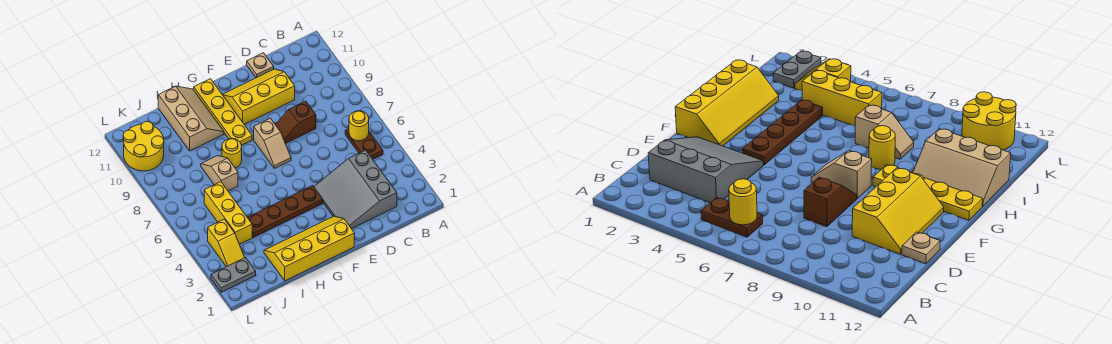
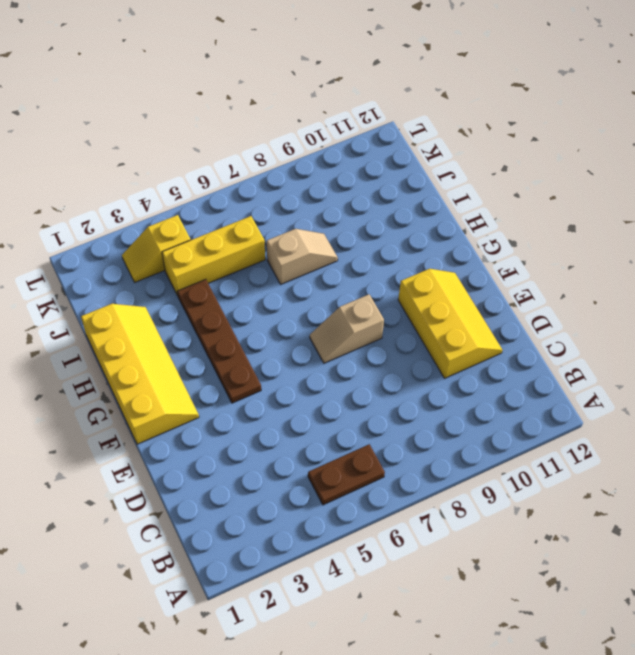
none -> grey 3x3 slope [314,150,397,229]
none -> brown 1x2 slope [275,101,316,144]
none -> tan 1x1 plate [247,53,274,78]

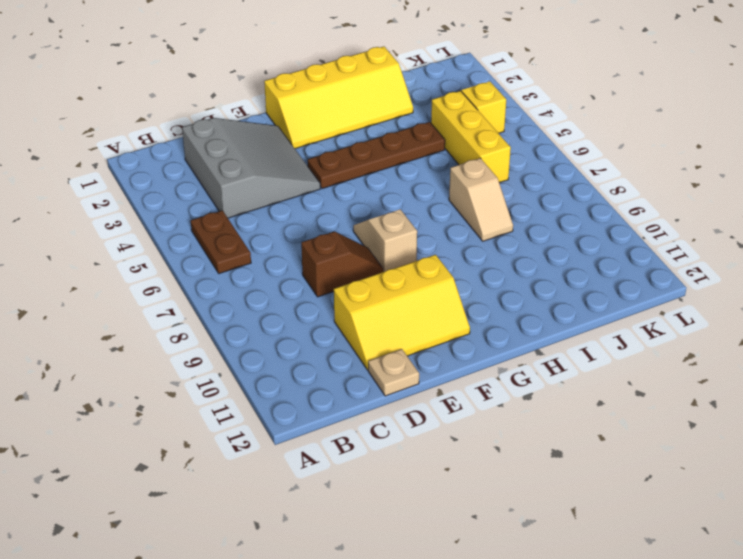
none -> yellow 1x4 plate [194,79,252,145]
none -> yellow 1x1 round brick [222,138,242,168]
none -> tan 2x3 slope [158,86,224,151]

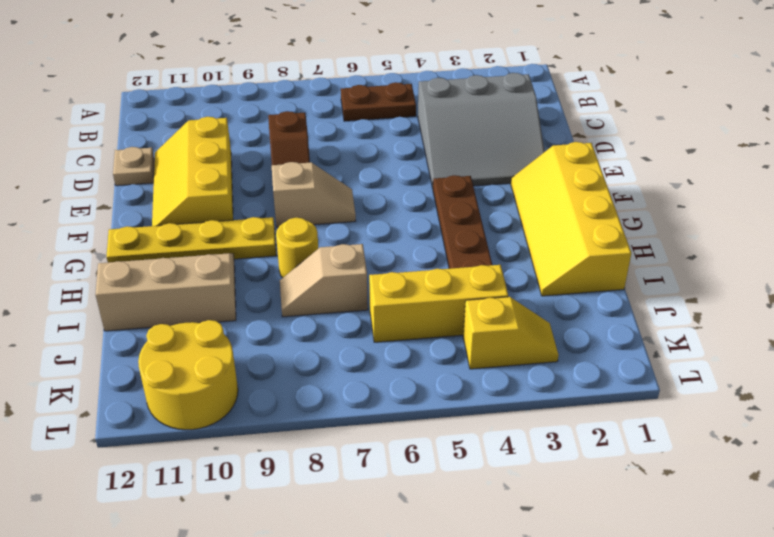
none -> grey 1x2 plate [211,258,256,292]
none -> yellow 1x1 round brick [349,111,369,141]

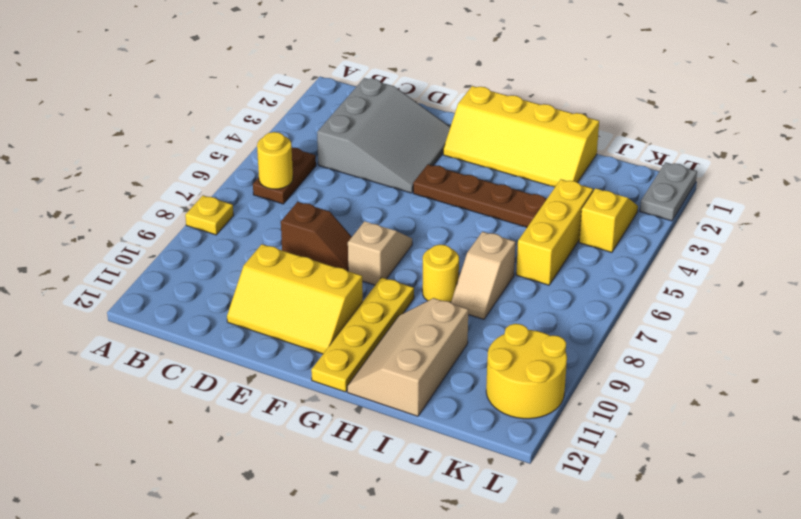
yellow 1x1 plate [185,195,233,235] -> none
grey 1x2 plate [640,162,697,221] -> grey 1x2 plate turned to [211,258,256,292]
none -> tan 1x1 plate [247,53,274,78]

